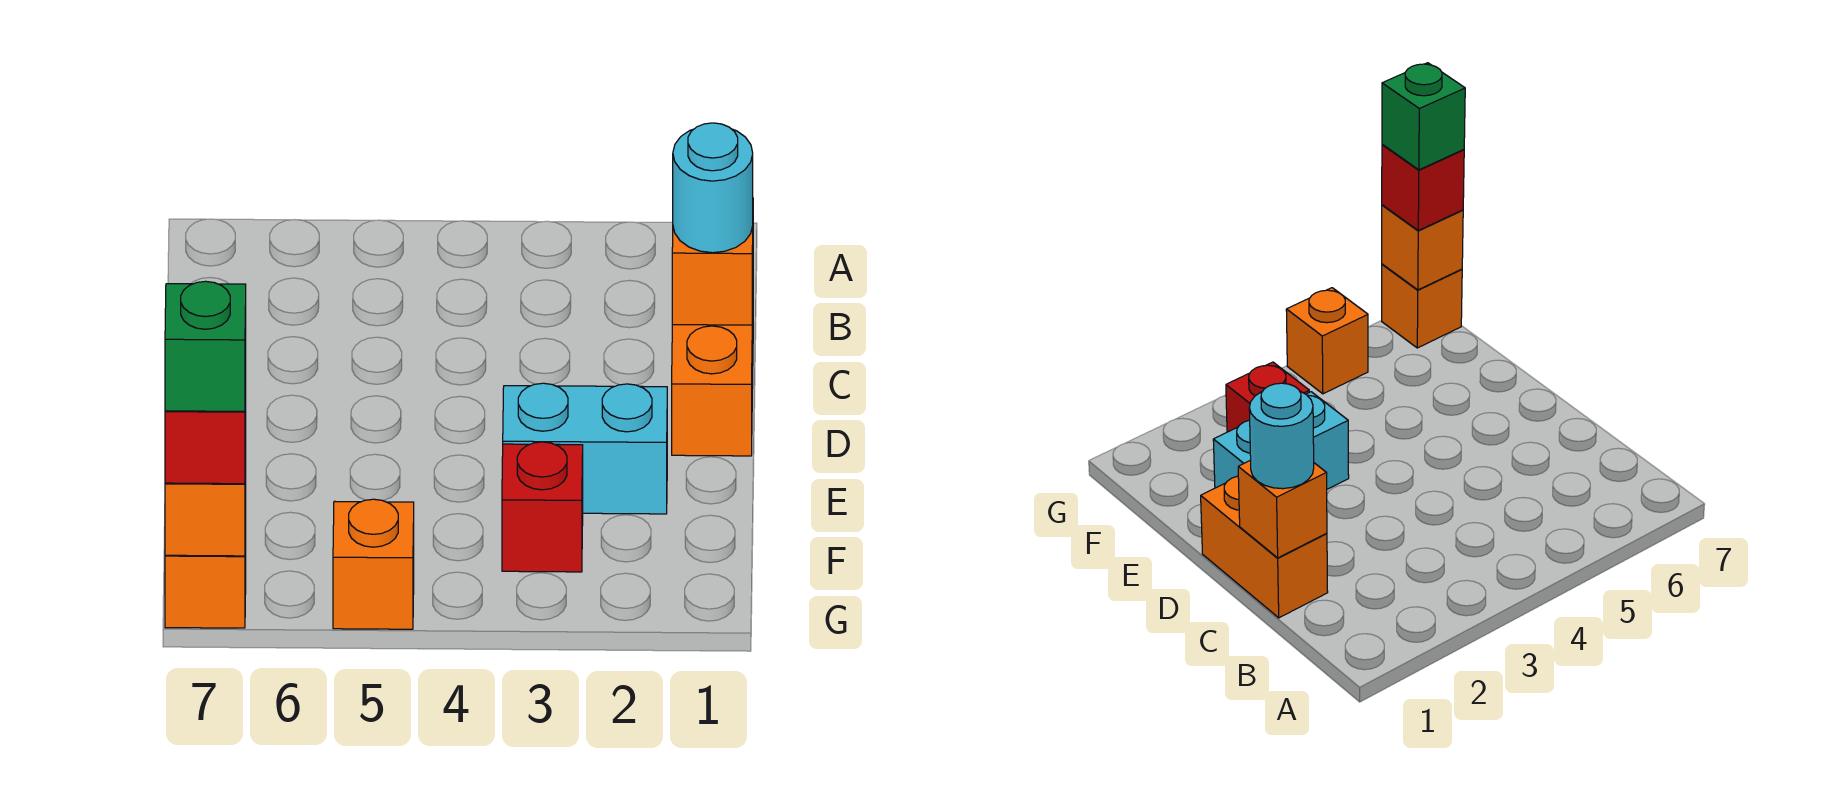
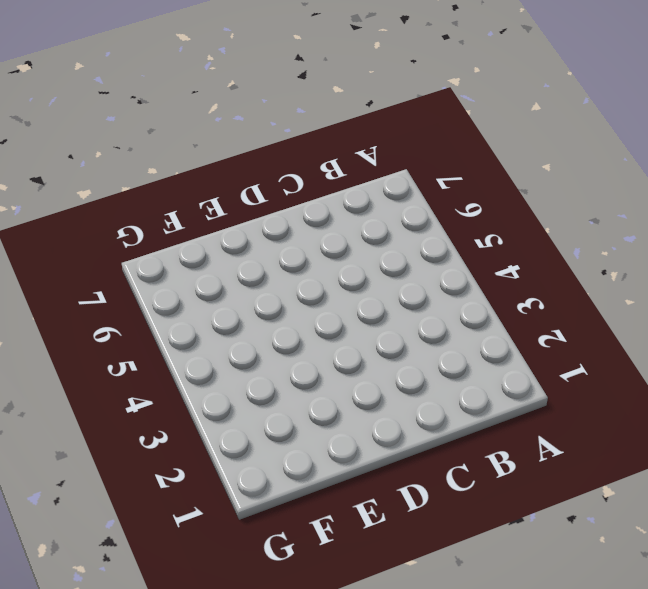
none -> orange 1x2 brick [672,316,753,456]
none -> cyan 1x2 brick [503,383,667,514]

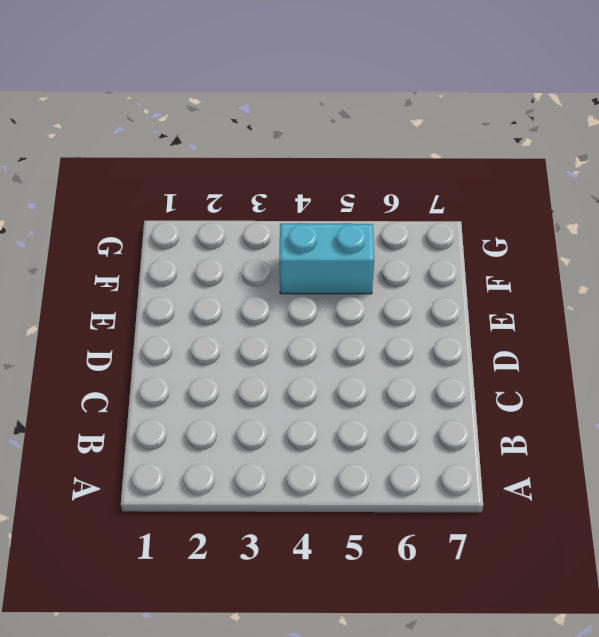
cyan 1x2 brick [280,224,374,294] -> cyan 1x2 brick moved to [503,383,667,514]
none -> orange 1x2 brick [672,316,753,456]
none -> red 1x1 brick [502,442,583,572]

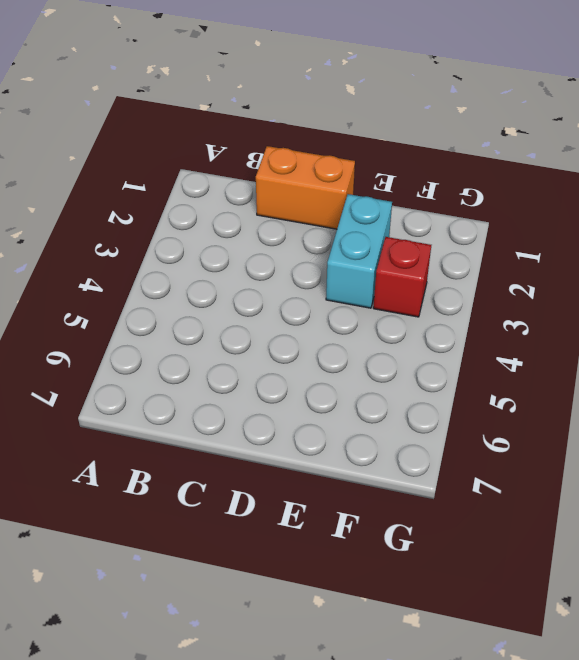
none -> orange 1x1 brick [333,499,414,629]
none -> orange 1x1 brick [165,523,246,628]

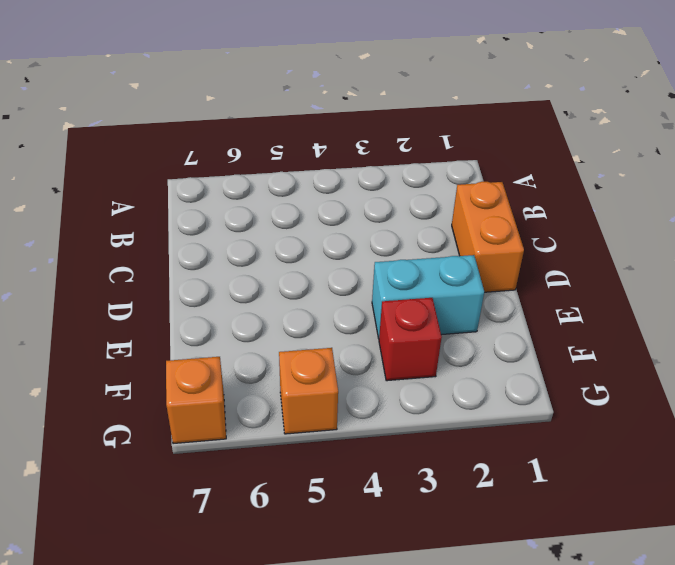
none -> orange 1x1 brick [672,227,753,325]
none -> orange 1x1 brick [165,451,246,556]

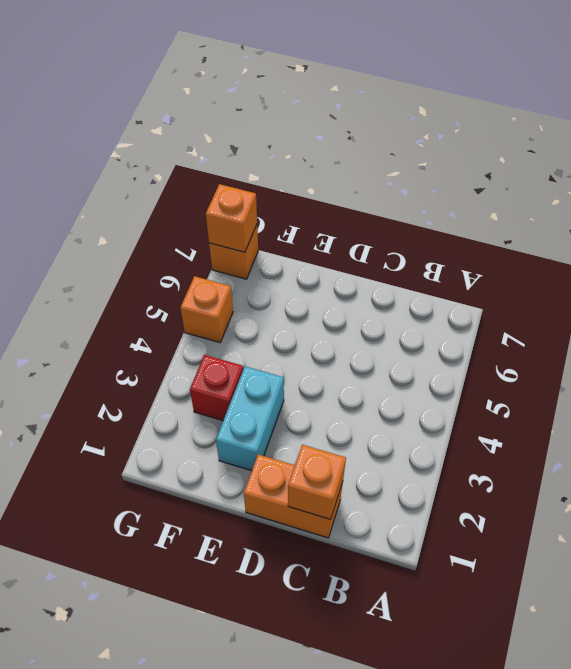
none -> cyan 1x1 round brick [673,123,753,253]
none -> red 1x1 brick [165,379,246,484]

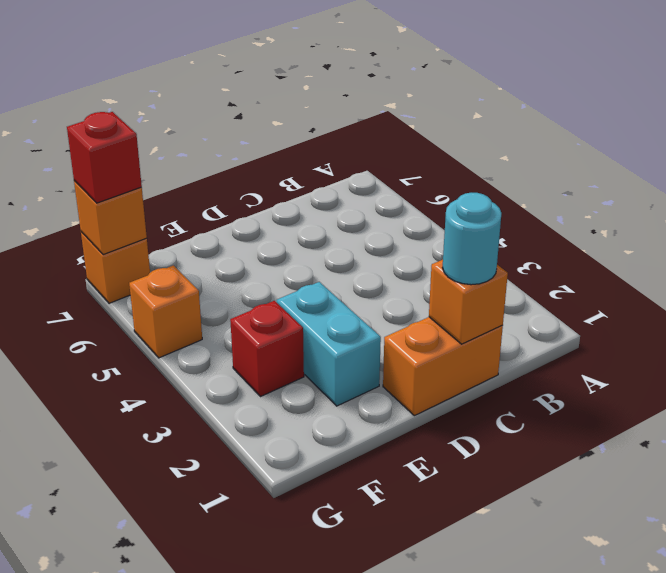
none -> green 1x1 brick [165,281,246,411]

